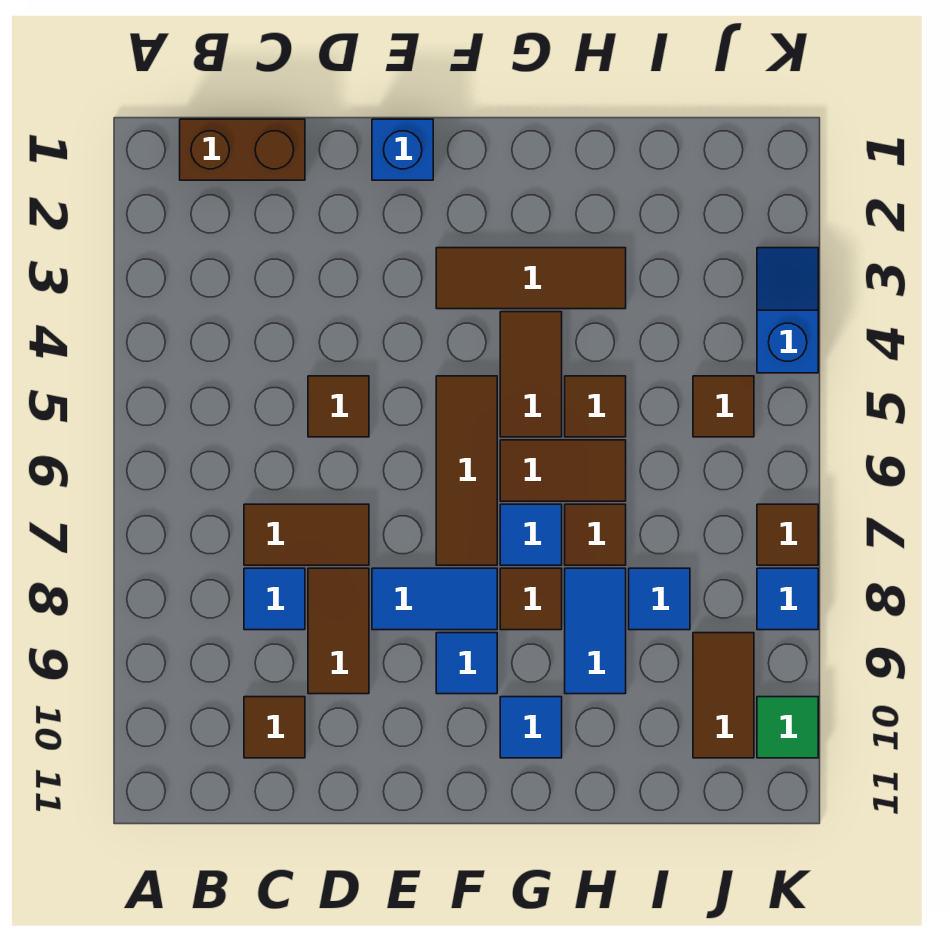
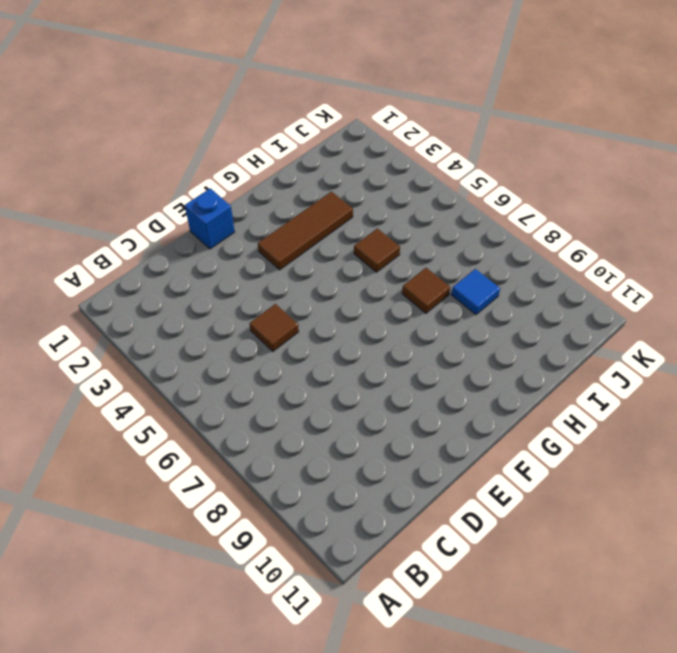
none -> brown 1x2 brick [180,119,305,180]
none -> brown 1x2 tile [244,504,369,565]
none -> blue 1x1 tile [244,568,305,630]

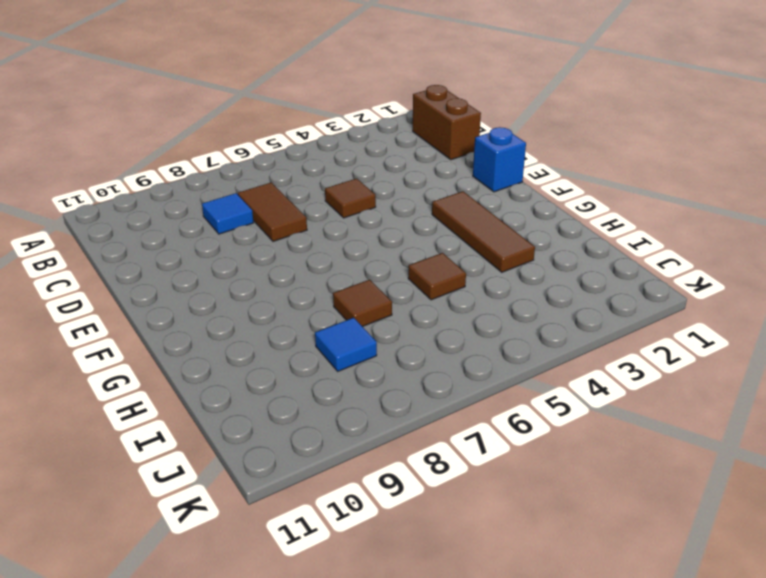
none -> brown 1x1 tile [244,697,305,758]
none -> brown 1x2 tile [308,568,369,694]
none -> blue 1x2 tile [372,568,497,630]

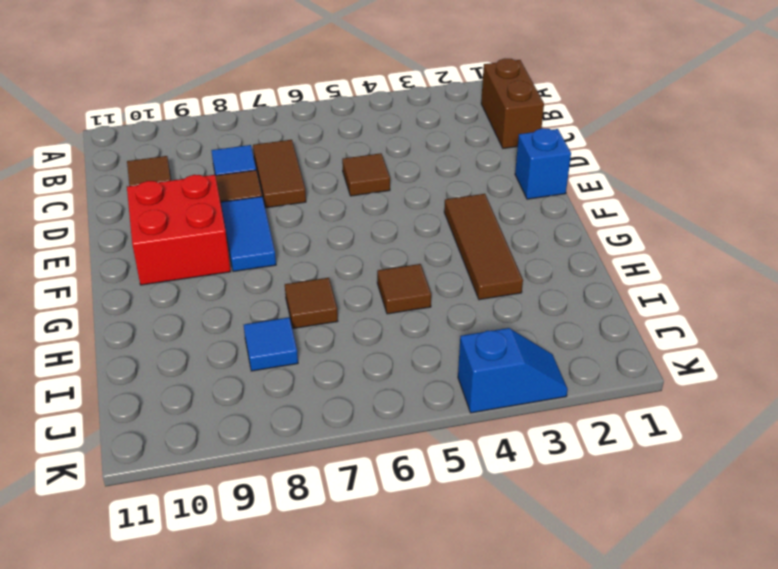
red 2x2 brick [127,175,231,285] -> blue 1x1 tile [436,633,497,694]
none -> brown 1x3 tile [436,376,497,565]
none -> brown 1x2 tile [500,312,562,437]
none -> brown 1x2 tile [500,440,626,501]

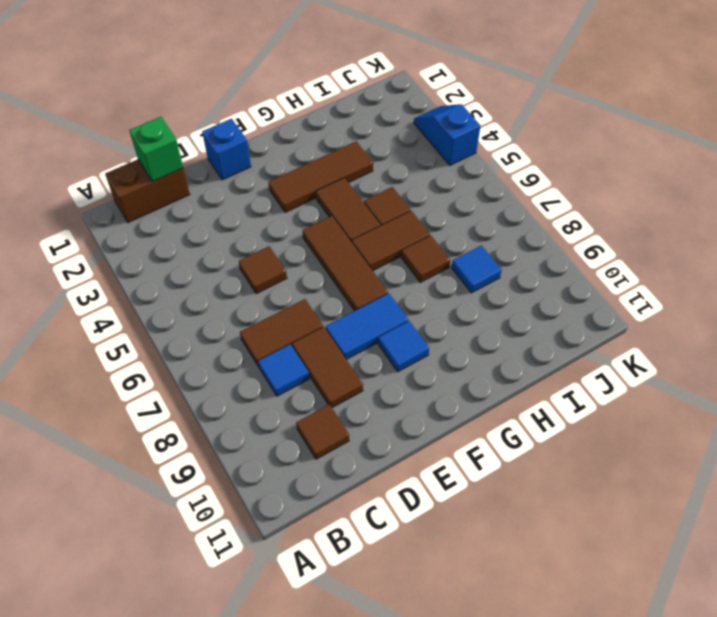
green 1x1 brick [129,117,183,182] -> none
none -> blue 1x1 tile [500,504,562,565]
none -> brown 1x1 tile [500,568,562,630]
none -> blue 1x1 tile [500,697,562,758]

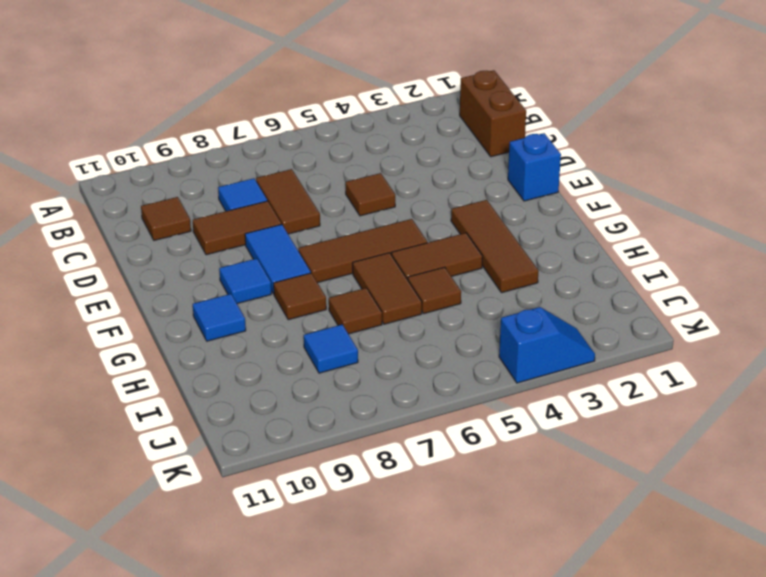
none -> blue 1x1 tile [500,504,562,565]
none -> blue 1x2 tile [565,568,626,694]
none -> brown 1x1 tile [693,376,754,437]

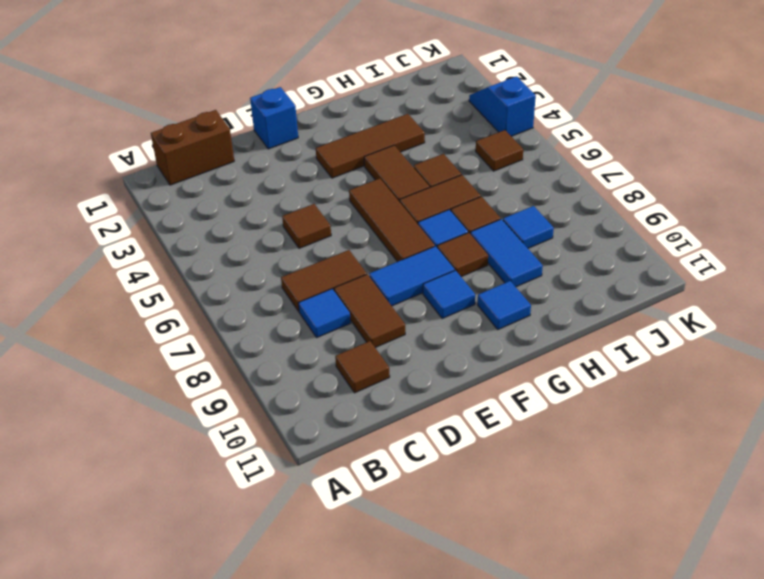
none -> brown 1x2 tile [693,633,754,758]
none -> brown 1x1 tile [757,504,818,565]
none -> blue 1x1 tile [757,568,818,630]

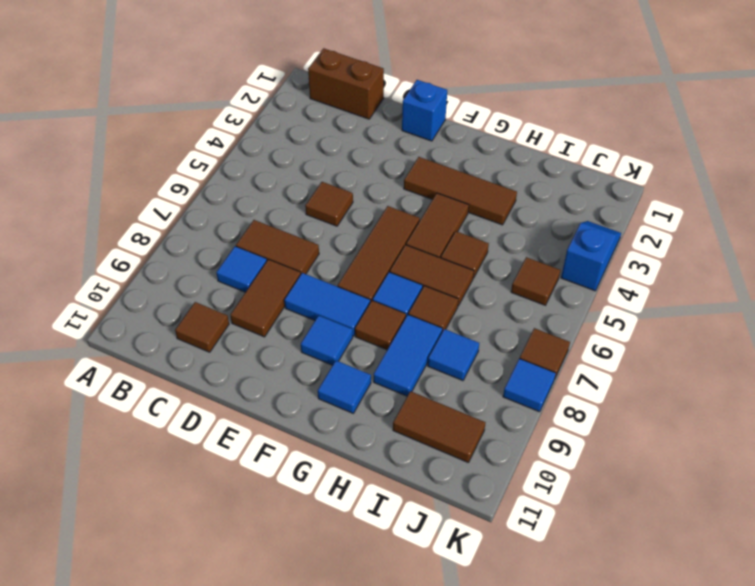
brown 1x2 tile [393,391,486,463] -> brown 1x2 tile turned to [693,633,754,758]
none -> green 1x1 tile [757,697,818,758]

